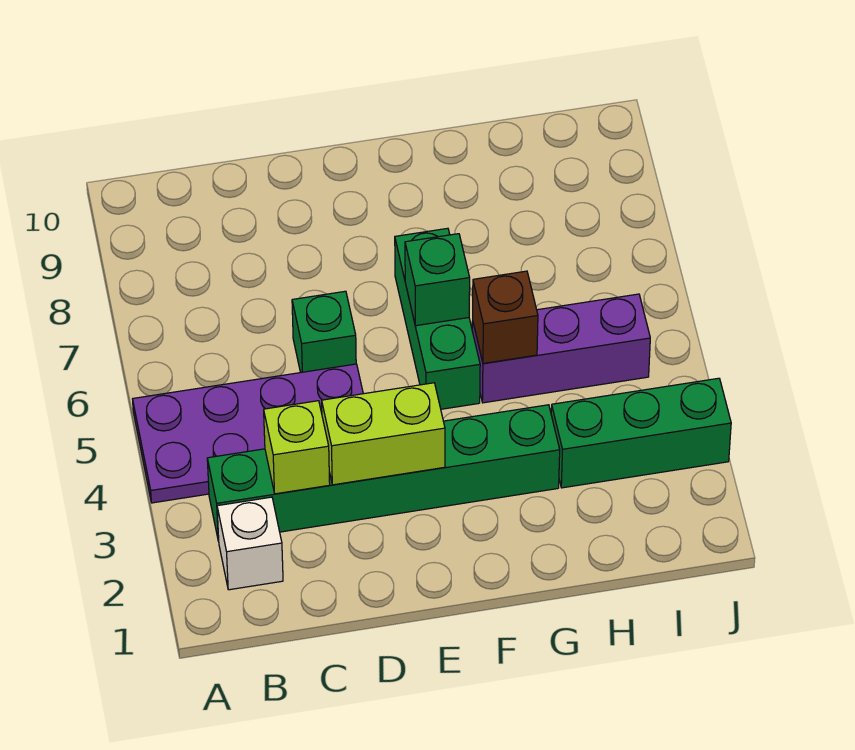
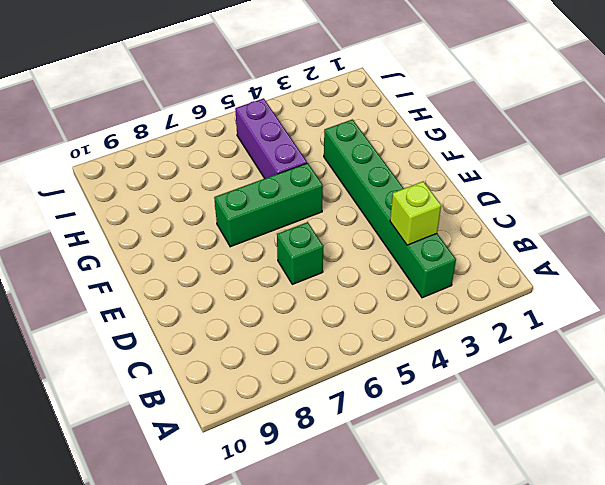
none -> purple 2x4 plate [133,364,363,503]
none -> white 1x1 brick [217,497,283,590]

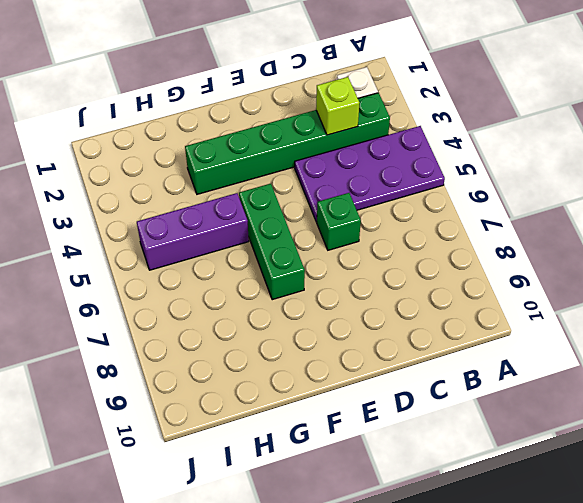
none -> green 1x3 brick [551,378,731,488]
none -> lime 1x2 brick [322,383,445,485]

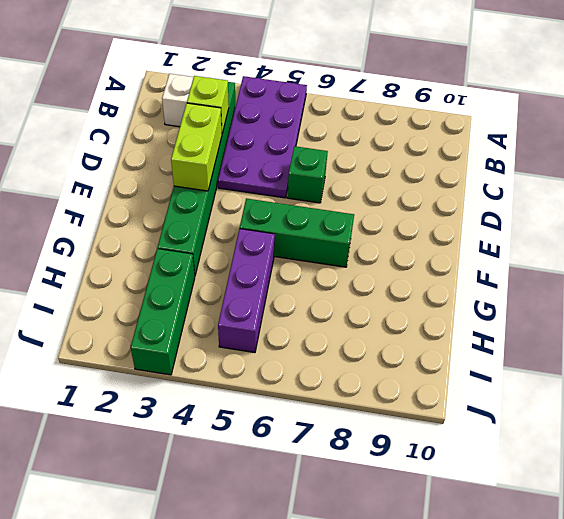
none -> green 1x1 brick [405,234,470,326]
none -> brown 1x1 brick [473,271,538,363]

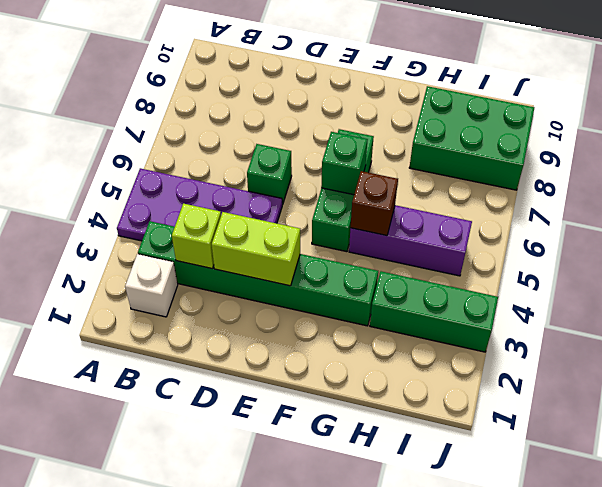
green 2x3 brick [409,86,534,190] -> none

